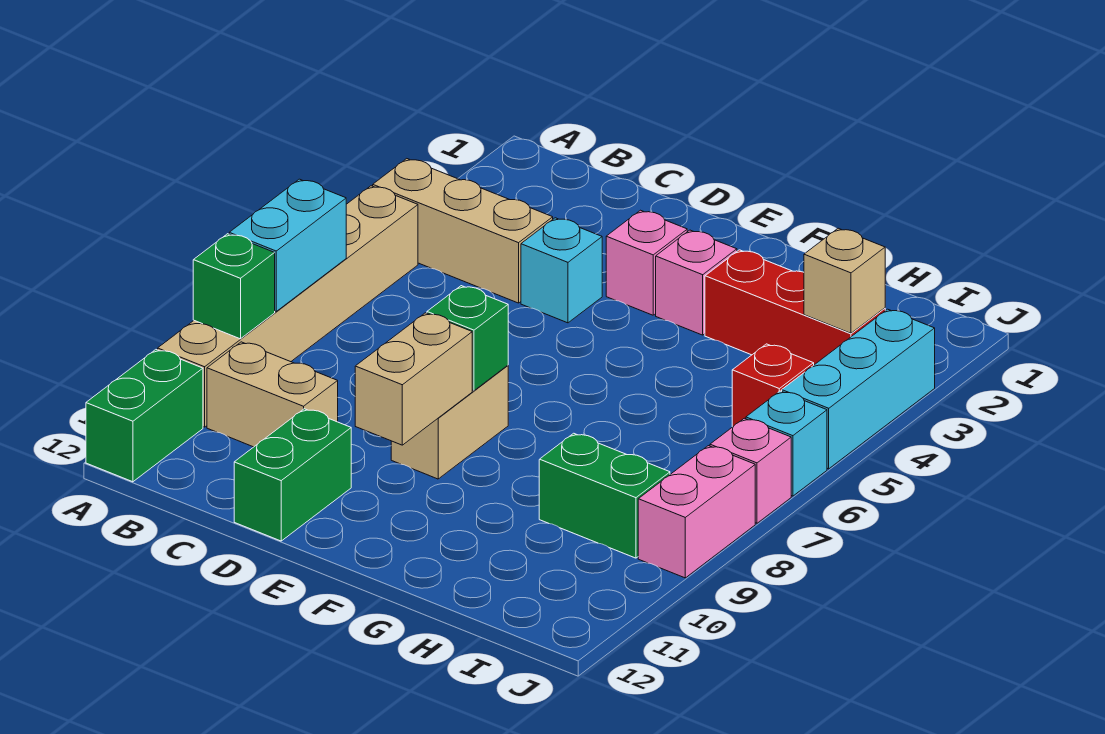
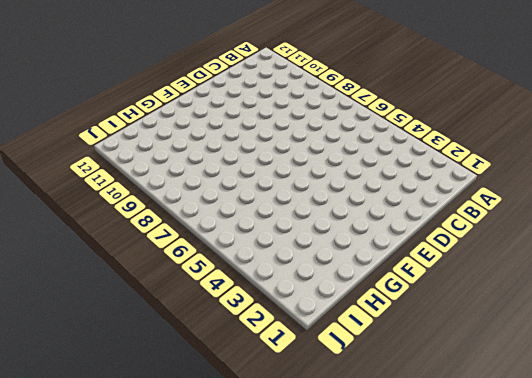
none -> tan 1x3 brick [373,159,553,303]
none -> tan 1x6 brick [158,186,418,427]
none -> green 1x2 brick [86,350,203,482]

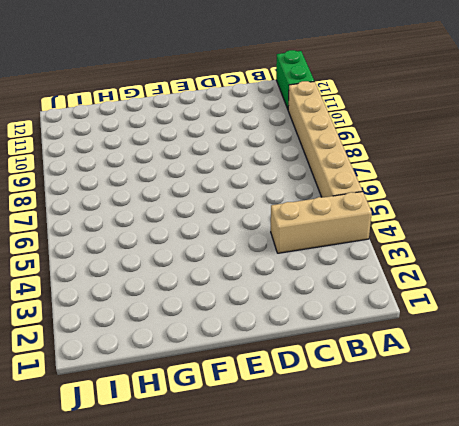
none -> tan 1x2 brick [207,342,338,447]
none -> cyan 1x1 brick [521,218,602,323]
none -> green 1x2 brick [234,409,351,541]

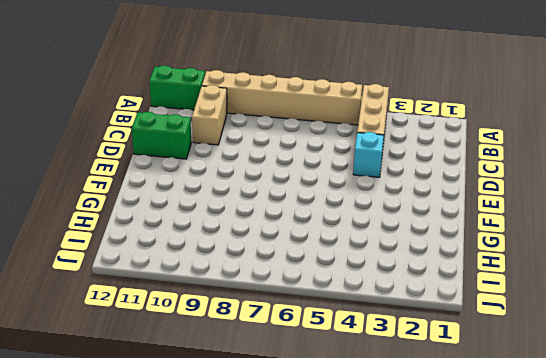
none -> pink 1x1 brick [606,210,687,315]
none -> tan 1x2 brick [391,365,508,479]
none -> pink 1x1 brick [656,230,737,335]

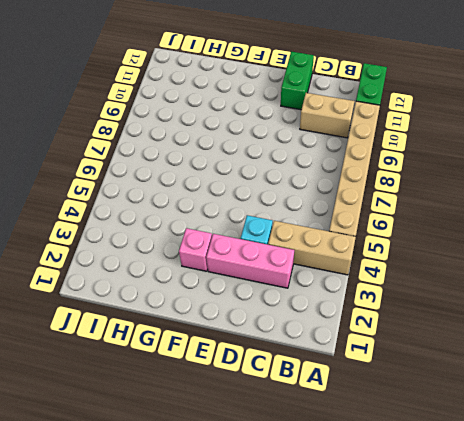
pink 1x3 brick [206,234,294,288] -> pink 1x1 brick [606,210,687,315]
none -> tan 1x2 brick [391,365,508,479]
none -> red 1x3 brick [705,250,885,365]
none -> green 1x2 brick [539,433,670,558]

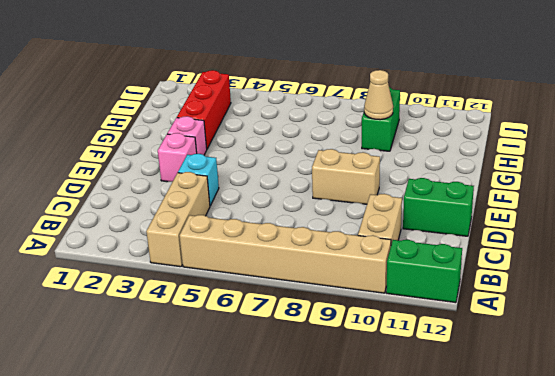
tan 1x1 cone [364,70,393,120] -> none
none -> red 1x1 brick [732,344,814,427]
none -> cyan 1x3 brick [782,309,935,469]
none -> cyan 1x1 brick [746,391,827,496]

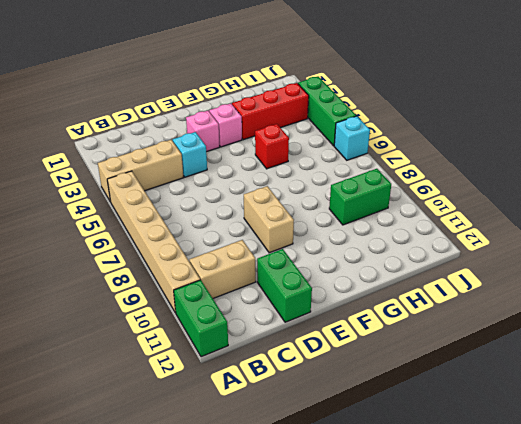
red 1x1 brick [255,124,289,169] -> red 1x1 brick moved to [732,344,814,427]
green 1x3 brick [298,77,356,146] -> cyan 1x3 brick [782,309,935,469]
none -> pink 1x1 brick [710,418,791,523]
none -> pink 1x2 brick [638,446,755,578]
none -> cyan 1x2 brick [229,179,346,311]

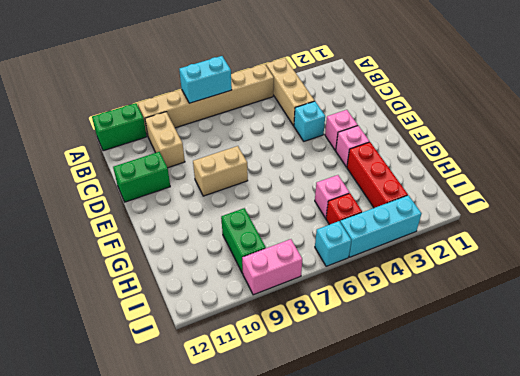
pink 1x1 brick [315,175,350,218] -> pink 1x1 brick moved to [710,418,791,523]
none -> green 1x1 brick [193,234,275,339]
none -> green 1x1 brick [427,286,508,391]
none -> tan 1x2 brick [355,313,472,445]

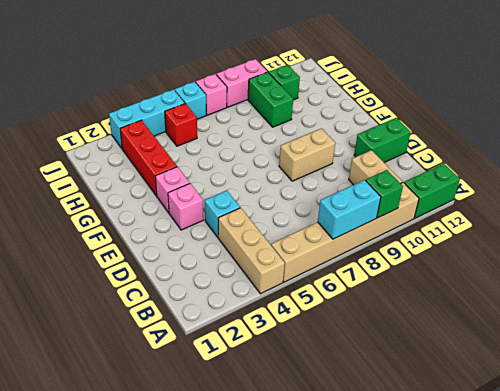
green 1x1 brick [269,65,300,100] -> green 1x1 brick moved to [427,286,508,391]
none -> tan 1x2 brick [355,313,472,445]
none -> tan 1x1 brick [804,228,885,333]

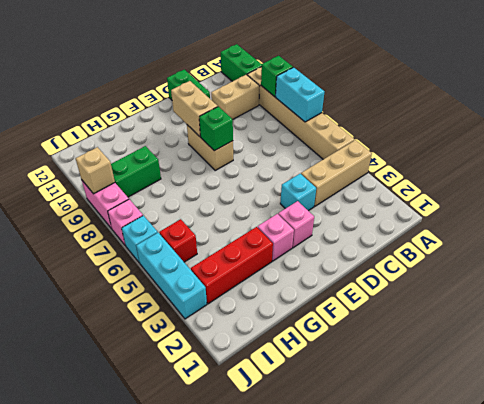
tan 1x1 brick [76,147,115,194] -> tan 1x1 brick moved to [804,228,885,333]

